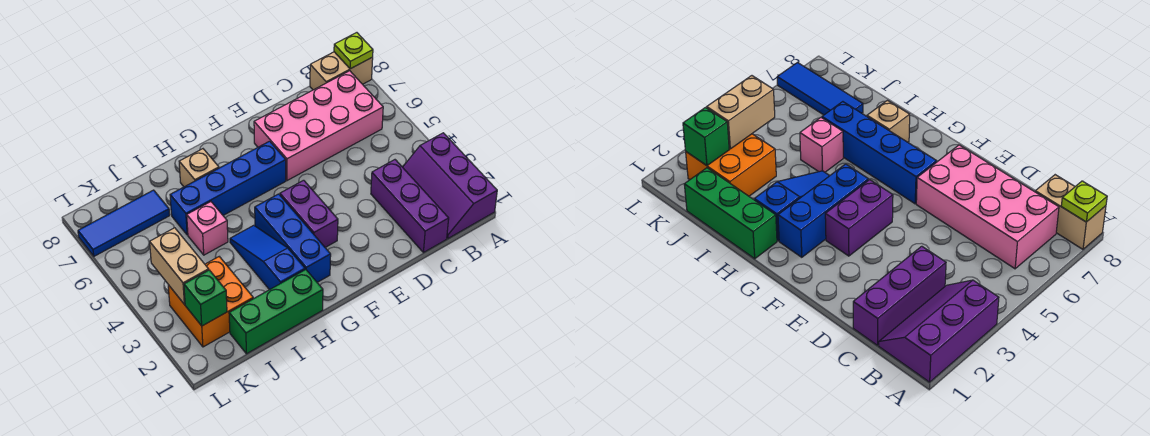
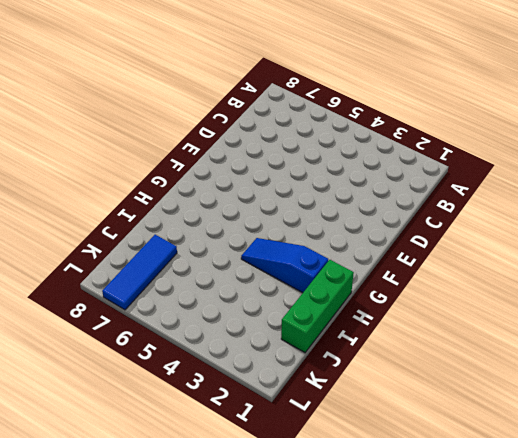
none -> purple 2x3 slope [403,133,497,239]
none -> tan 1x2 brick [310,52,373,90]
none -> pink 2x4 brick [254,71,383,181]

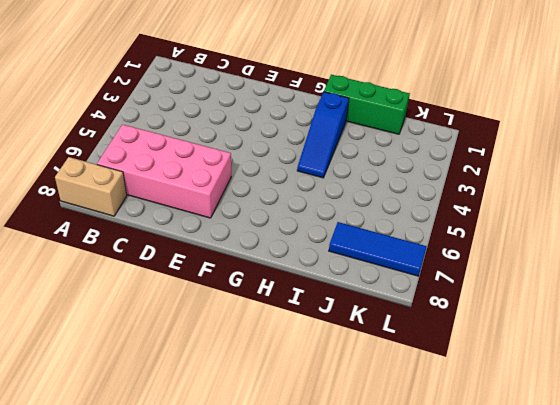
none -> purple 2x3 slope [403,133,497,239]
none -> purple 1x3 brick [371,160,449,253]
none -> purple 1x2 brick [280,180,338,247]

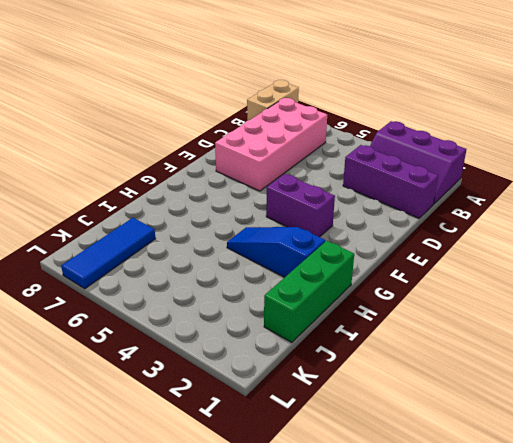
none -> blue 1x4 brick [170,141,286,235]
none -> blue 1x3 brick [255,194,331,282]
none -> tan 1x1 brick [179,149,219,187]

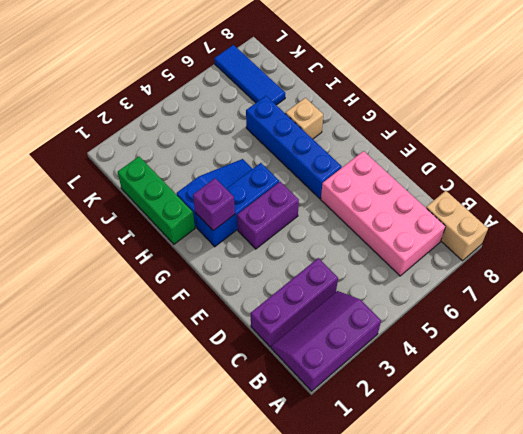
purple 1x1 brick [193,178,235,231] -> none
none -> pink 1x1 brick [187,202,228,255]
none -> orange 2x2 brick [168,257,253,347]
none -> lime 1x1 plate [334,33,373,69]

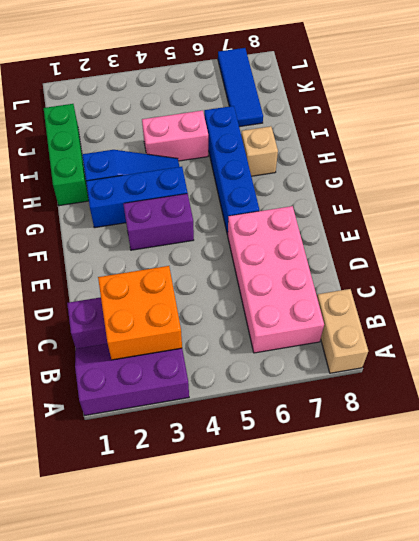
orange 2x2 brick [98,266,182,360] -> orange 2x2 brick moved to [168,257,253,347]
pink 1x2 brick [142,110,208,161] -> pink 1x1 brick [187,202,228,255]
none -> lime 1x1 plate [334,33,373,69]
none -> green 1x1 brick [184,270,227,326]
none -> tan 1x2 brick [150,228,209,304]

